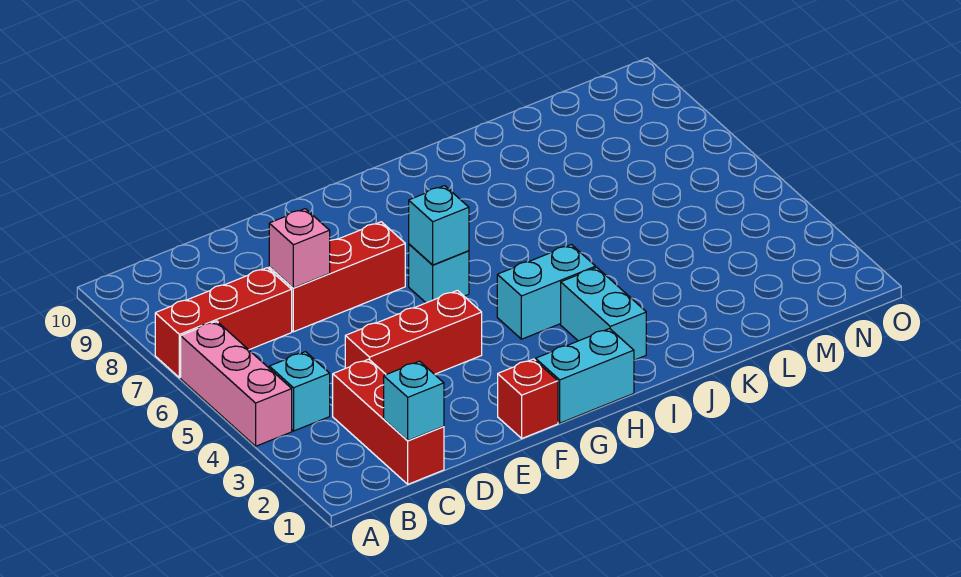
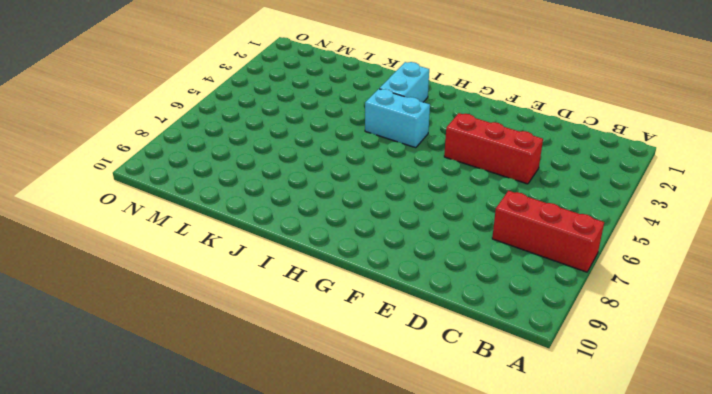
none -> pink 1x3 brick [181,321,292,446]
none -> cyan 1x1 brick [269,352,330,431]
none -> red 1x3 brick [333,359,444,484]

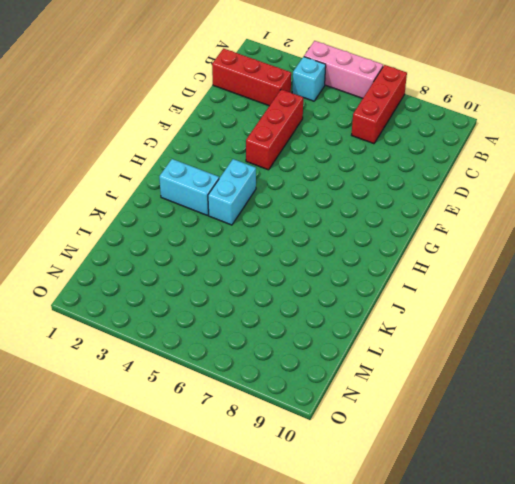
none -> red 1x3 brick [269,222,405,332]
none -> red 1x1 brick [498,359,558,438]
none -> cyan 1x2 brick [536,329,634,423]

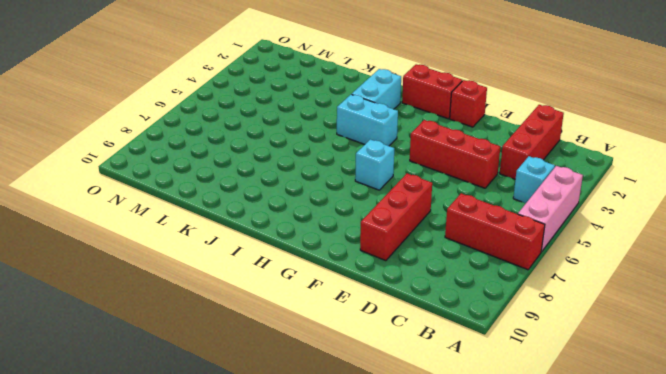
red 1x3 brick [360,173,432,261] -> red 1x3 brick turned to [269,222,405,332]
red 1x2 brick [402,64,462,119] -> cyan 1x2 brick [536,329,634,423]
none -> cyan 1x1 brick [384,361,444,441]
none -> pink 1x1 brick [269,209,330,288]
none -> cyan 1x1 brick [409,186,469,265]

